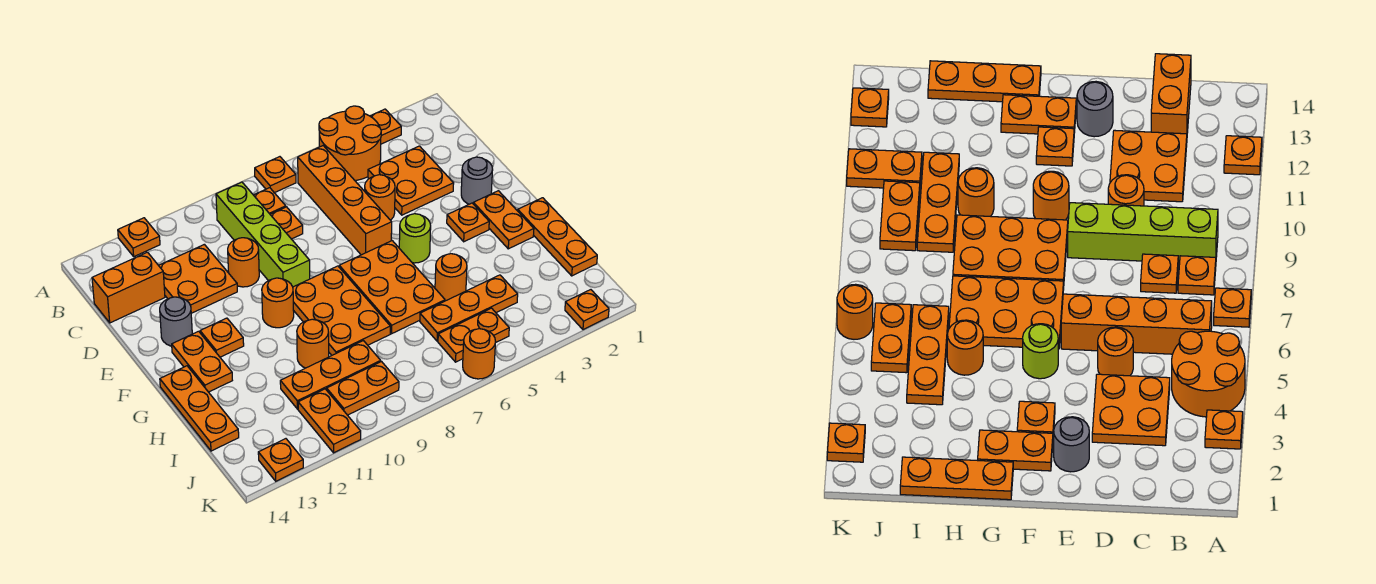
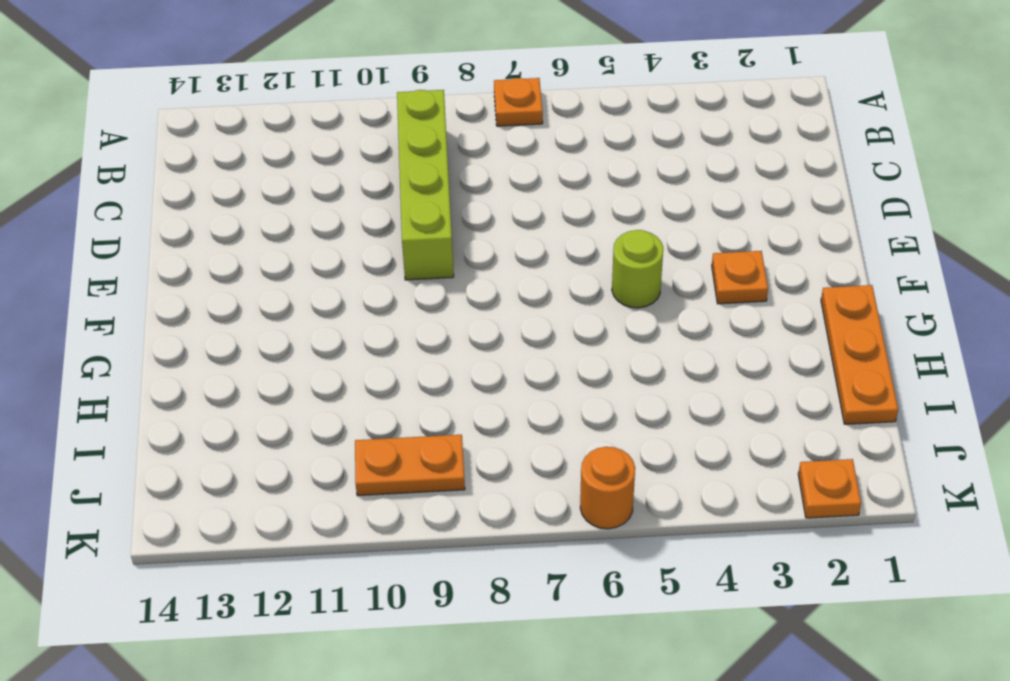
none -> orange 1x1 plate [370,109,401,144]
none -> orange 2x2 round brick [319,106,381,180]
none -> orange 1x1 plate [118,218,160,256]
none -> orange 1x4 brick [298,146,392,255]

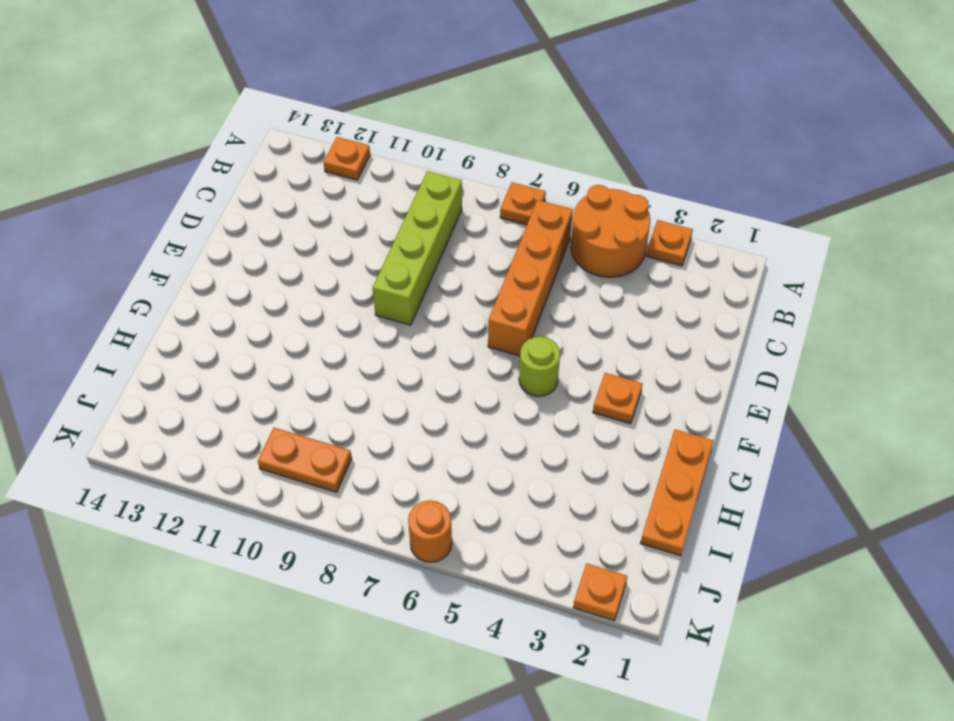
none -> orange 1x1 plate [254,188,286,214]
none -> orange 2x2 plate [368,146,454,215]
none -> orange 1x1 plate [270,207,303,239]
none -> orange 2x2 plate [159,244,237,313]

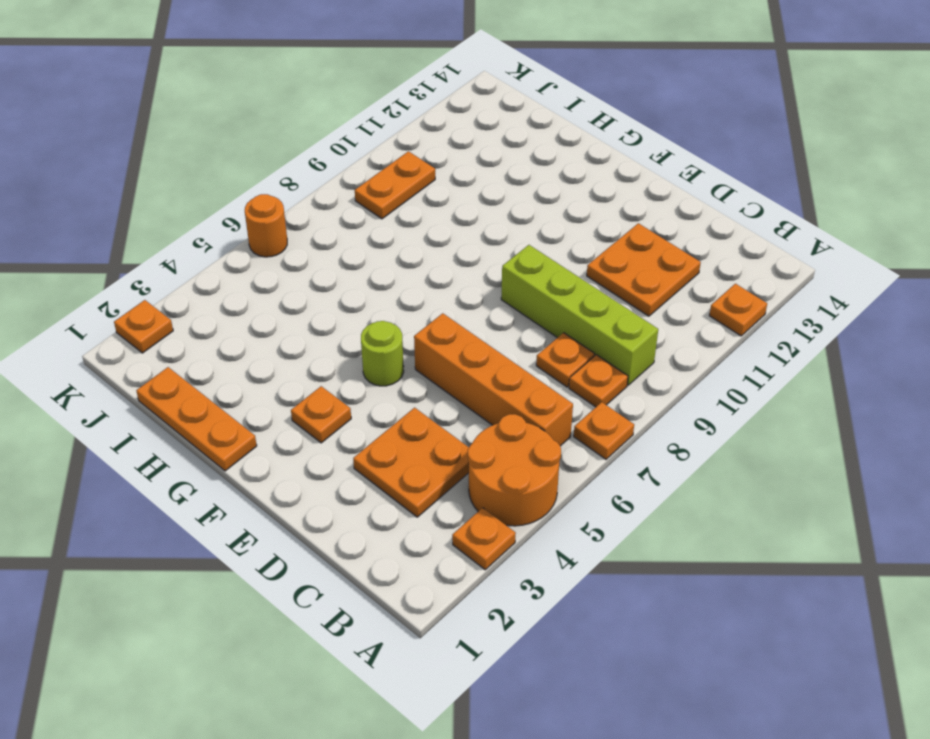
none -> orange 1x2 brick [92,252,165,323]
none -> orange 1x1 round brick [365,175,395,220]
none -> orange 1x1 round brick [228,238,259,287]
none -> grey 1x1 round brick [461,157,493,204]

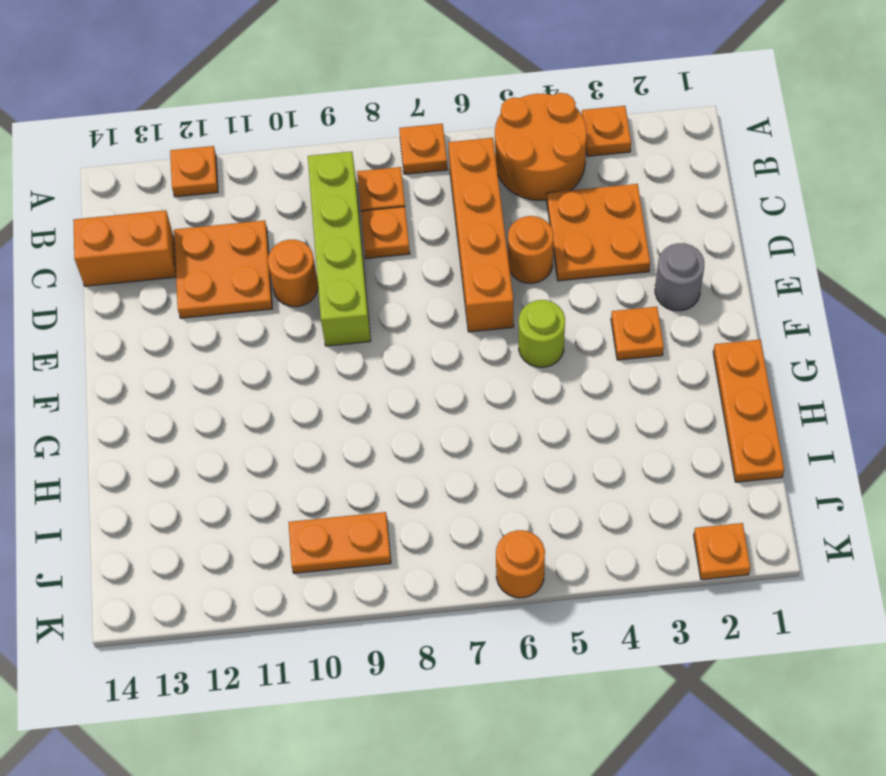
none -> grey 1x1 round brick [160,297,192,346]
none -> orange 1x2 plate [473,191,534,249]
none -> orange 2x3 plate [339,241,445,334]
none -> orange 2x3 plate [293,266,390,355]

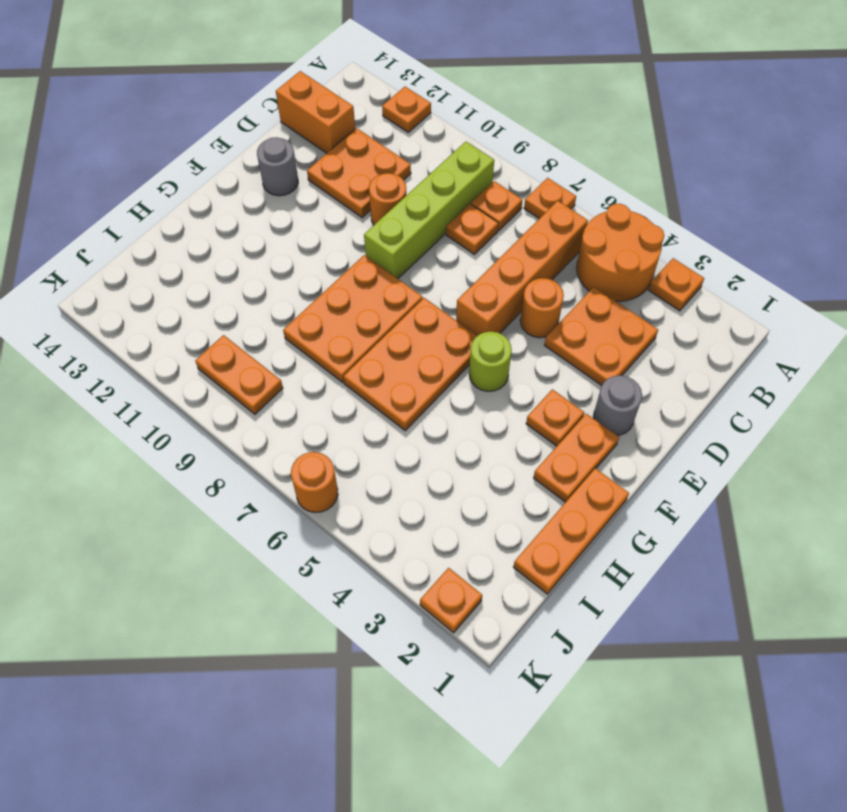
none -> orange 1x1 round brick [262,278,294,328]
none -> orange 1x1 plate [200,318,244,357]
none -> orange 1x2 plate [172,331,232,392]
none -> orange 1x3 plate [160,366,239,451]

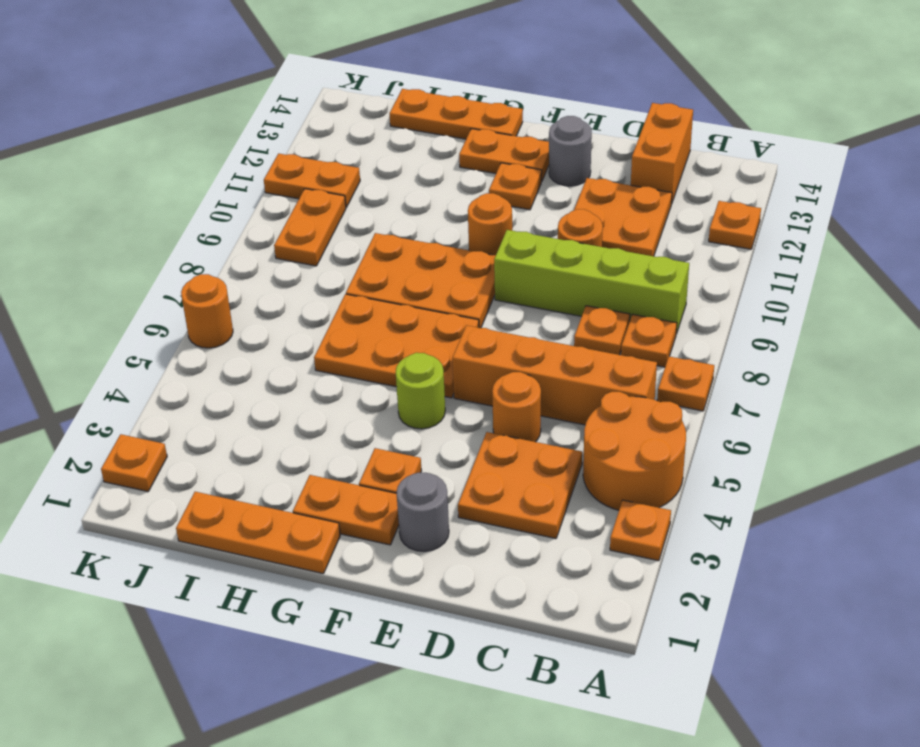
none -> orange 1x1 round brick [435,254,467,301]
none -> orange 1x1 round brick [297,319,329,368]
none -> orange 1x3 plate [420,275,518,341]
none -> orange 1x3 plate [280,341,381,409]

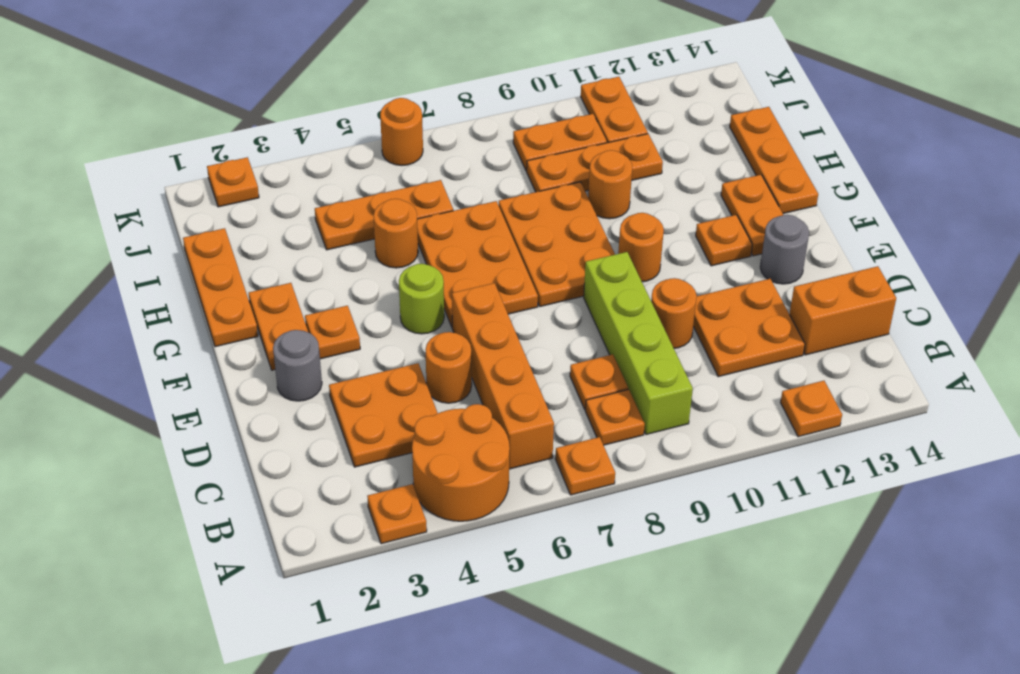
none -> orange 1x2 plate [438,308,509,362]
none -> orange 1x1 plate [258,439,303,481]

